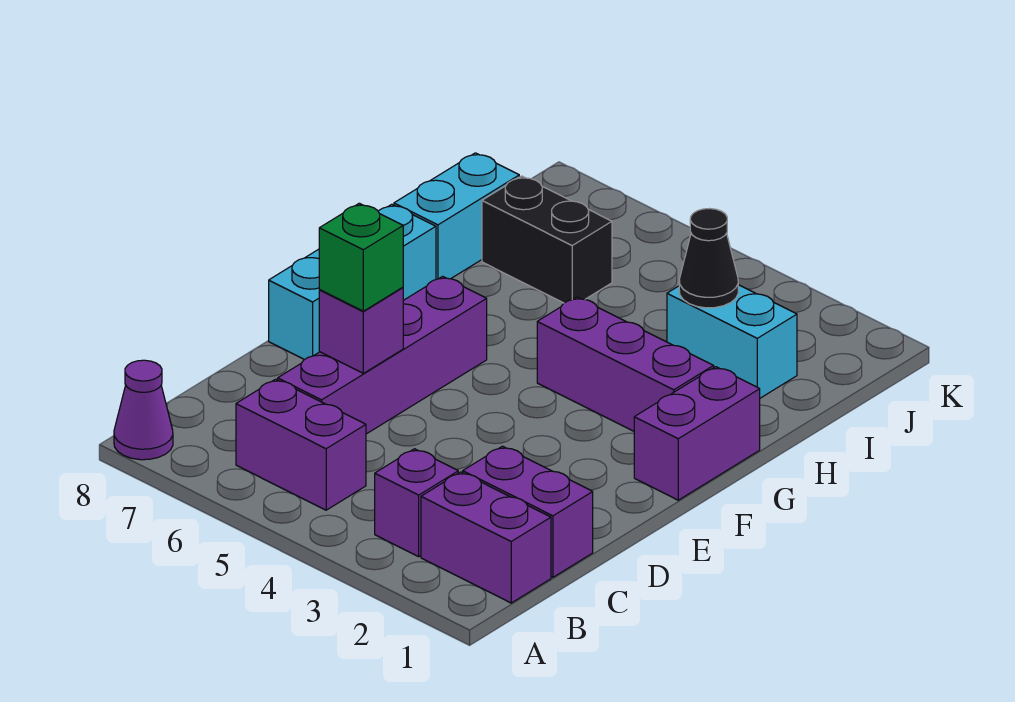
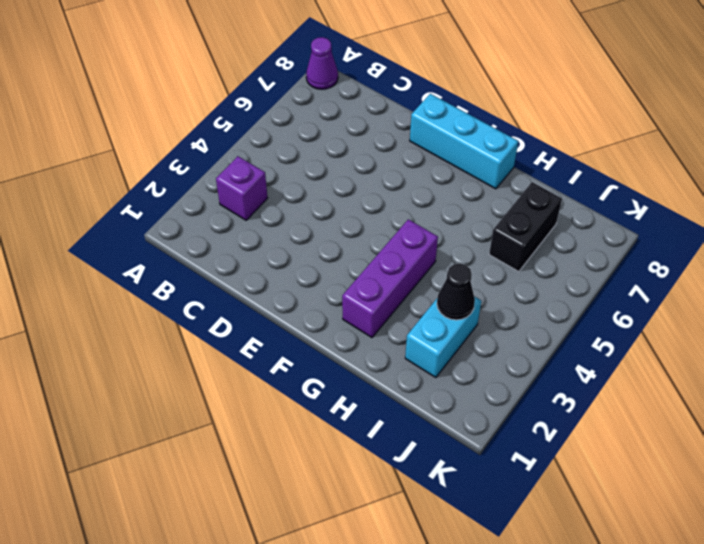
none -> purple 1x2 brick [421,472,551,603]
none -> purple 1x2 brick [236,379,366,510]
none -> purple 1x2 brick [463,446,593,577]

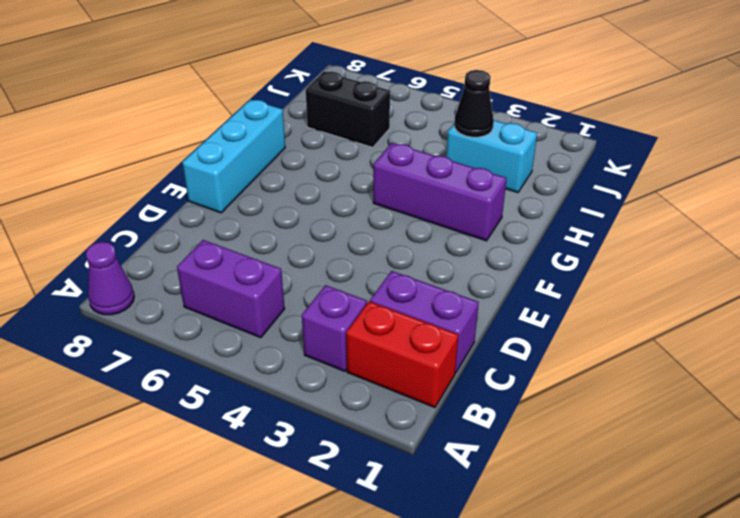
red 1x2 brick [346,301,458,407] -> purple 1x2 brick [421,472,551,603]
none -> purple 1x4 brick [278,276,487,434]
none -> purple 1x2 brick [634,367,760,500]
none -> cyan 1x2 brick [394,153,519,279]

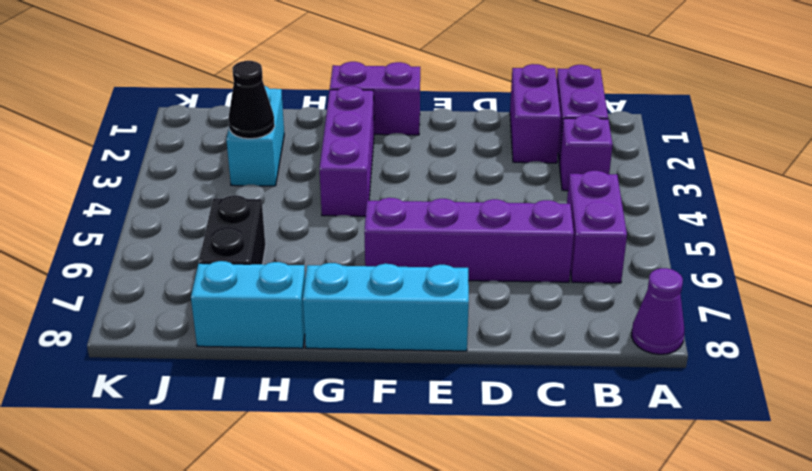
none -> purple 1x1 brick [319,287,403,373]
none -> green 1x1 brick [319,203,403,311]

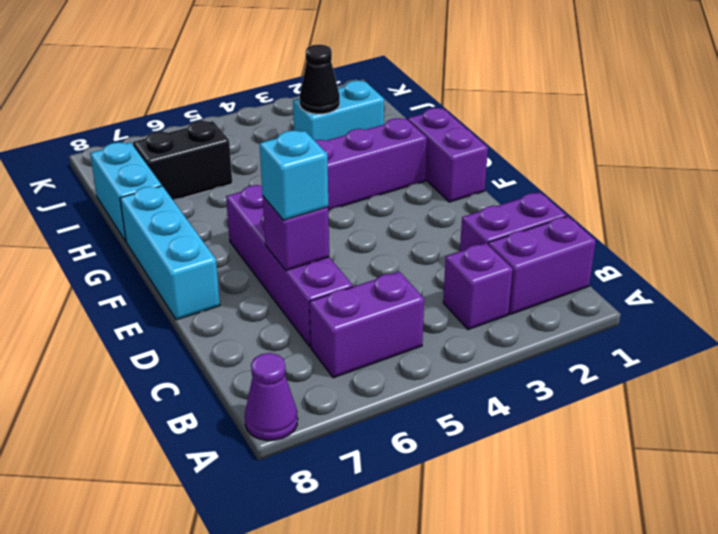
cyan 1x1 brick [260,131,328,220] -> green 1x1 brick [319,203,403,311]

